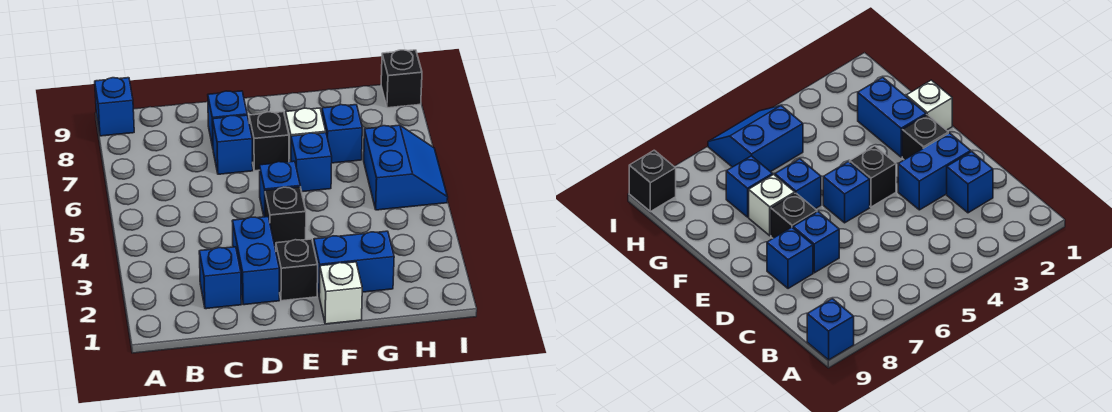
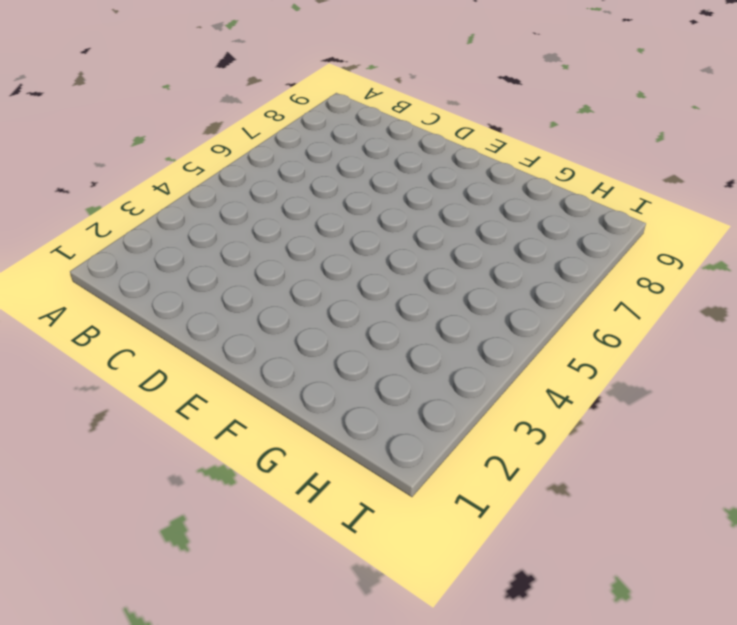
none -> blue 1x1 brick [95,78,134,136]
none -> blue 1x1 brick [199,247,241,309]
none -> blue 1x2 brick [232,217,279,305]

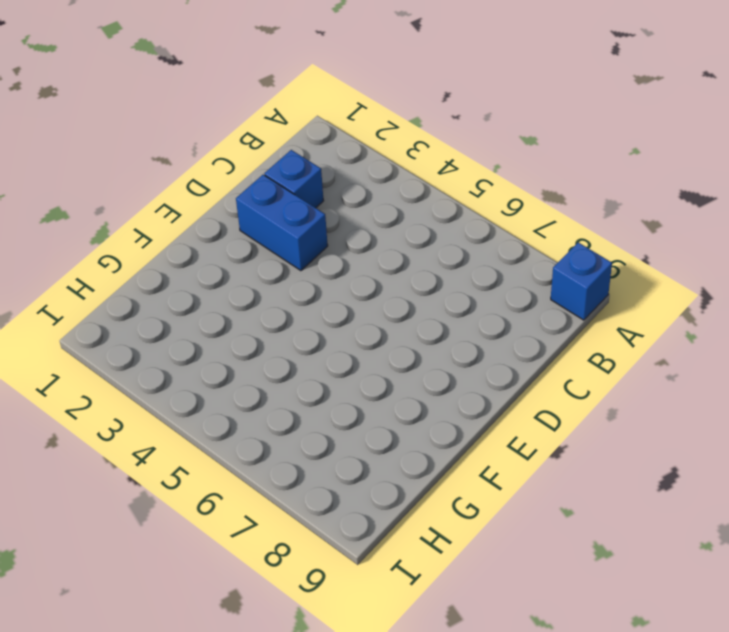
none -> blue 1x1 brick [213,115,253,174]
none -> blue 1x1 brick [208,91,247,147]
none -> black 1x1 brick [276,239,318,301]

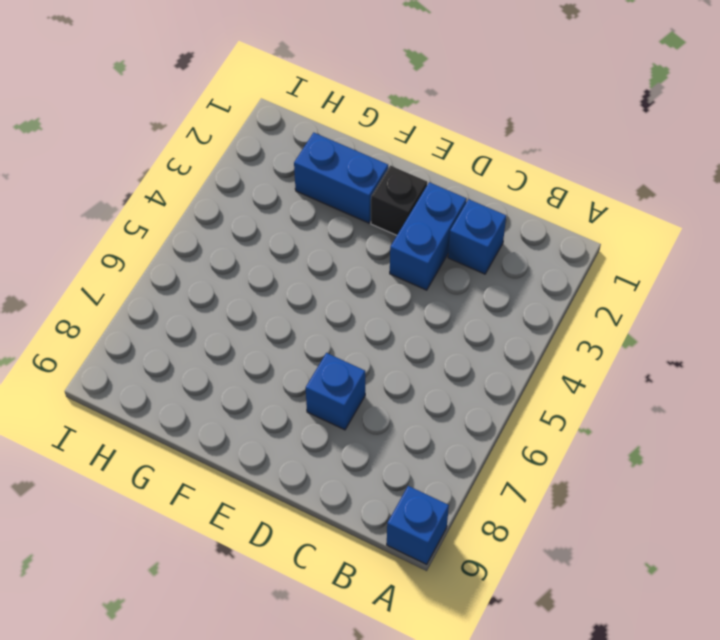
none -> blue 1x1 brick [208,91,247,147]
none -> black 1x1 brick [265,187,306,247]
none -> blue 1x1 brick [260,161,300,217]

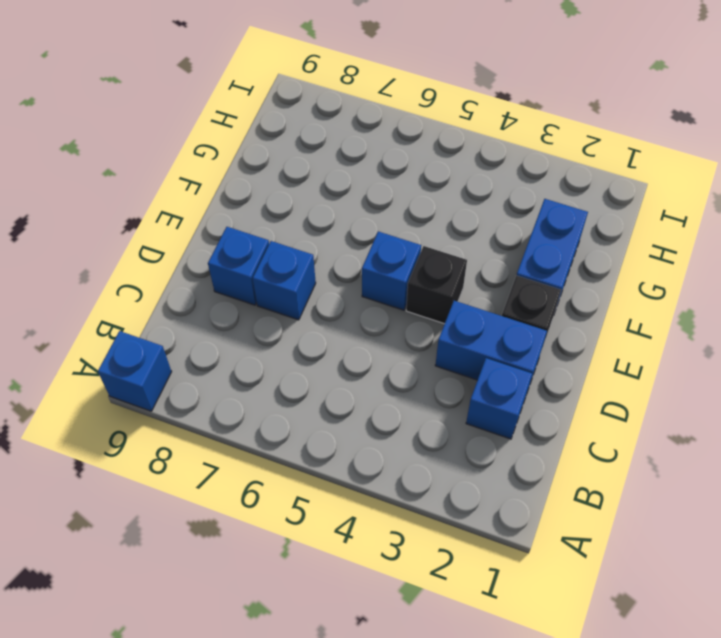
none -> black 1x1 brick [249,112,289,171]
none -> white 1x1 brick [319,262,362,324]
none -> blue 1x1 brick [291,133,332,192]

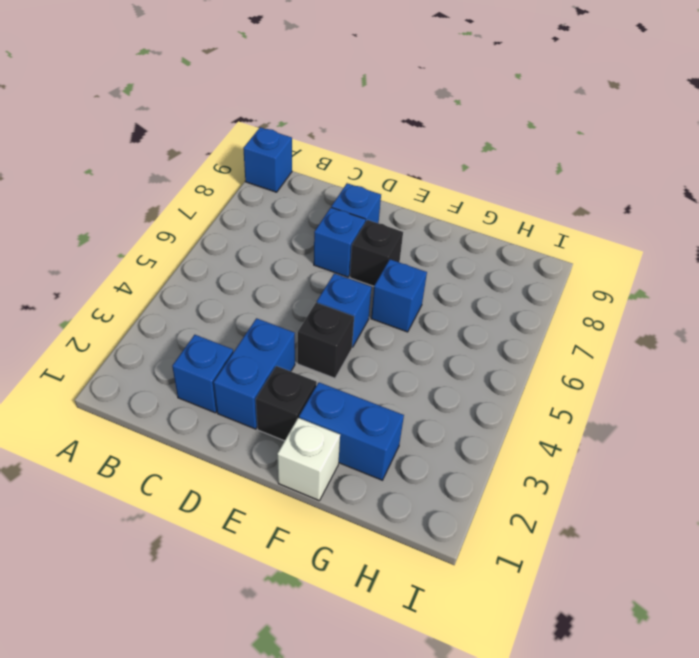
none -> white 1x1 brick [286,108,326,162]
none -> blue 1x1 brick [322,105,362,163]
none -> blue 2x2 slope [364,125,448,210]

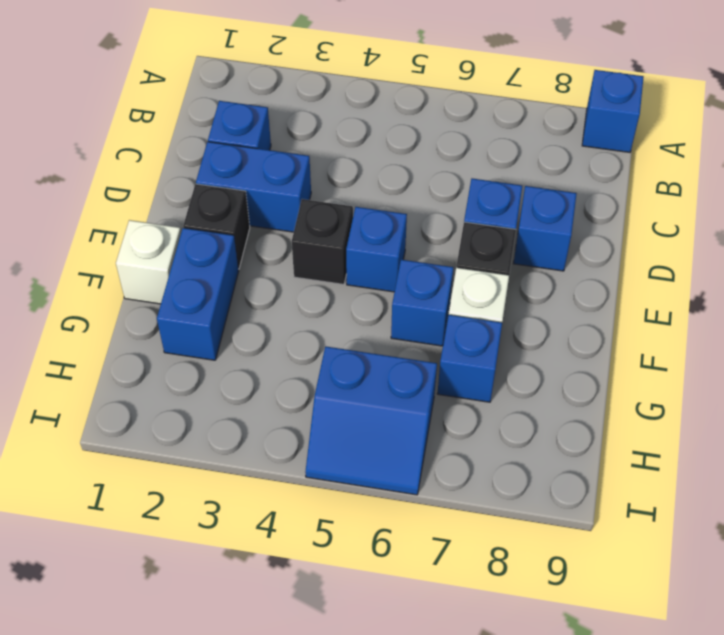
none -> black 1x1 brick [381,50,422,108]

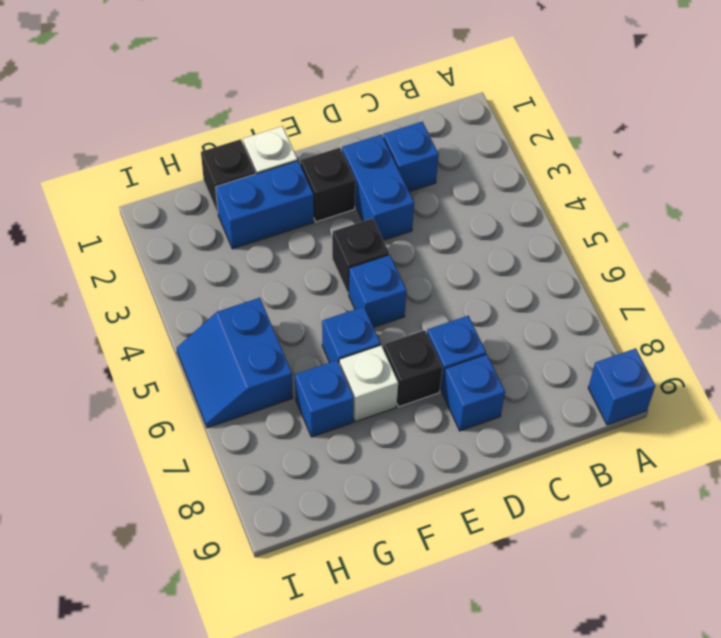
black 1x1 brick [201,139,255,213] -> black 1x1 brick moved to [381,50,422,108]

